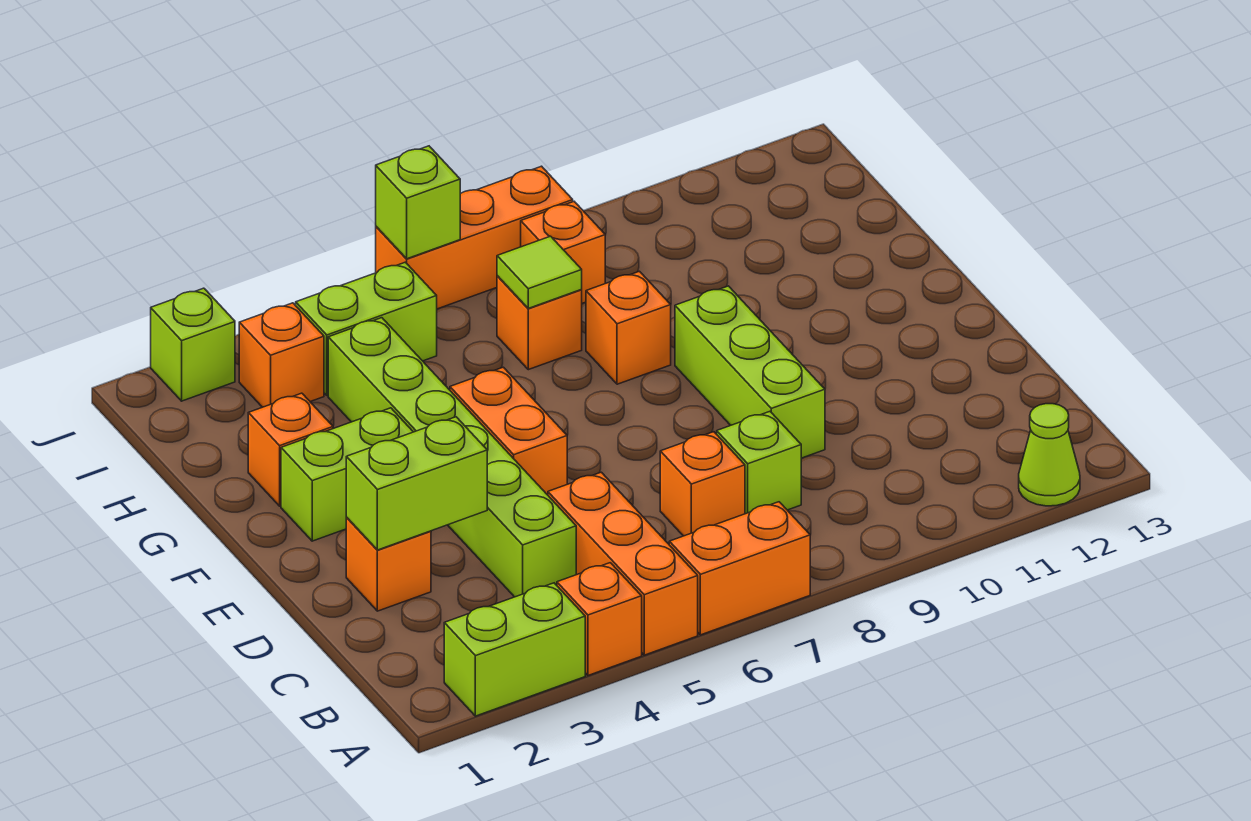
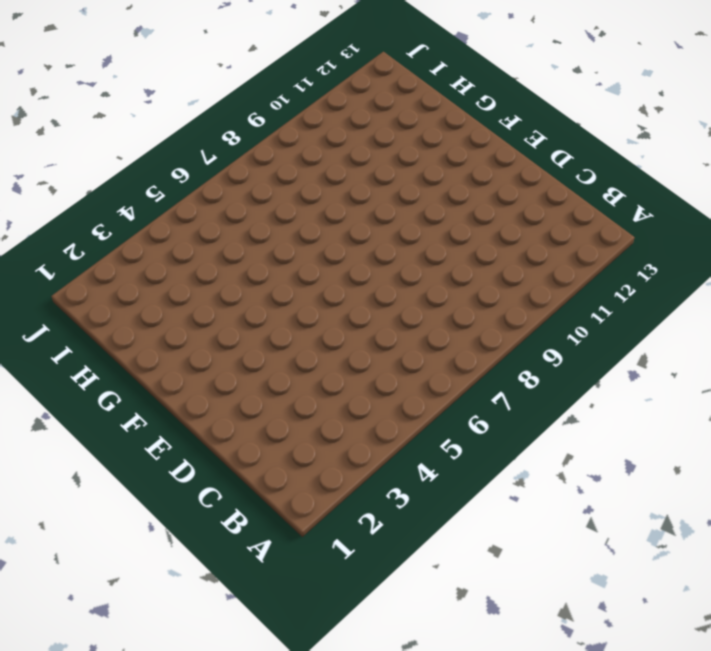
none -> lime 1x2 brick [444,583,585,716]
none -> orange 1x1 brick [557,563,642,675]
none -> orange 1x3 brick [548,472,698,655]

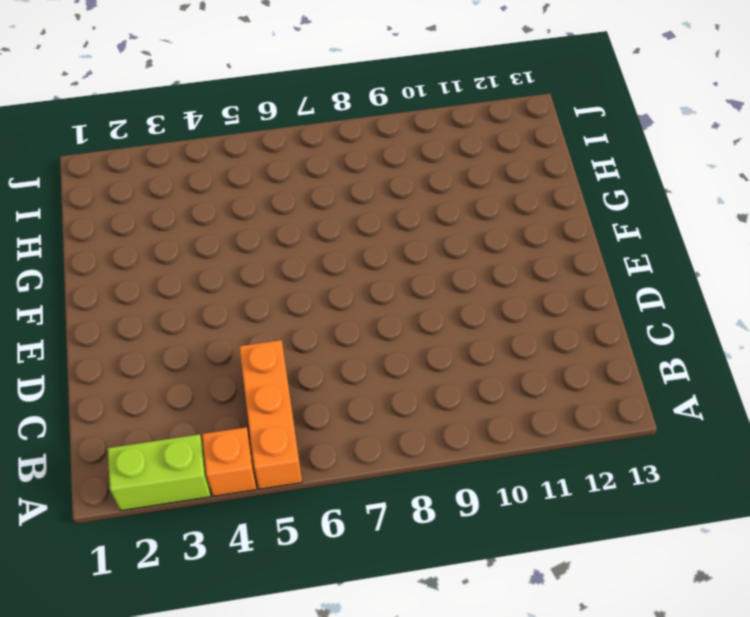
none -> orange 1x2 brick [669,502,810,635]
none -> lime 1x1 cone [1019,404,1080,506]
none -> lime 1x6 brick [328,318,576,597]

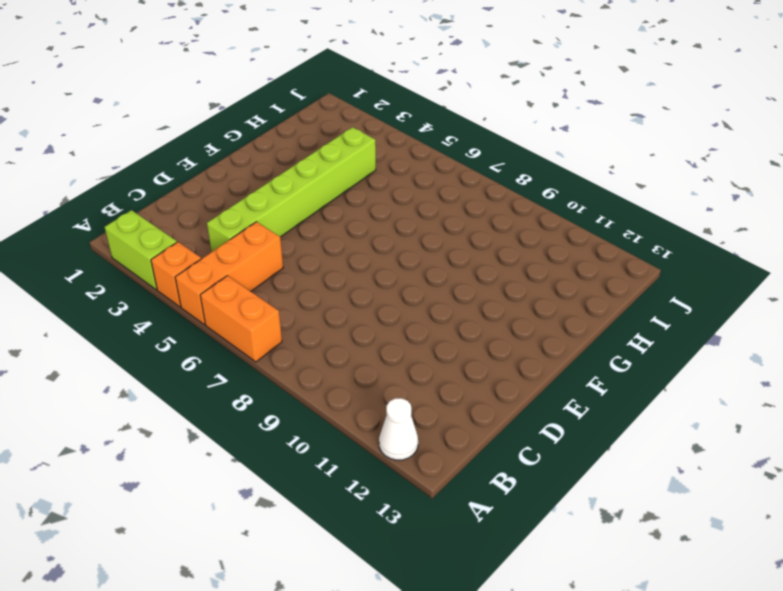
white 1x1 cone [379,398,418,460] -> lime 1x1 cone [1019,404,1080,506]
none -> orange 1x1 brick [660,432,745,536]
none -> lime 1x1 brick [717,412,801,514]
none -> orange 1x1 brick [346,518,431,611]

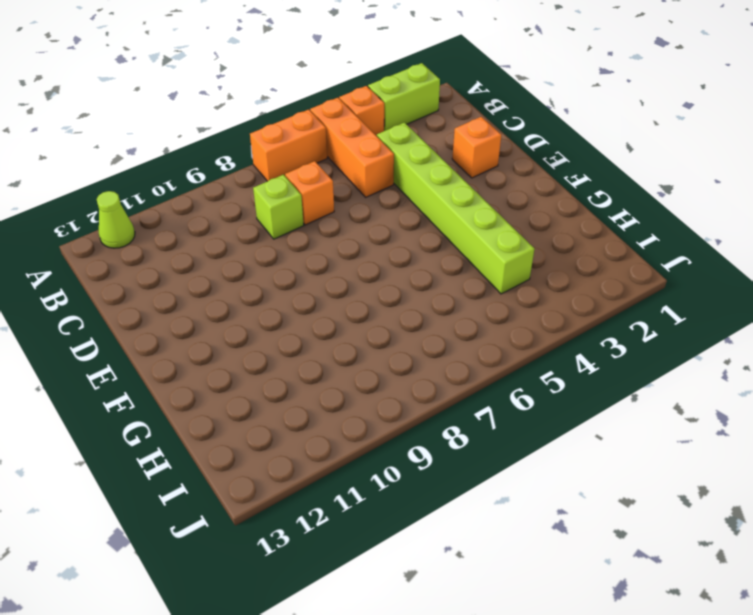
none -> lime 1x3 brick [675,286,825,458]
none -> orange 1x2 brick [450,367,567,495]
none -> lime 1x2 brick [281,408,413,541]

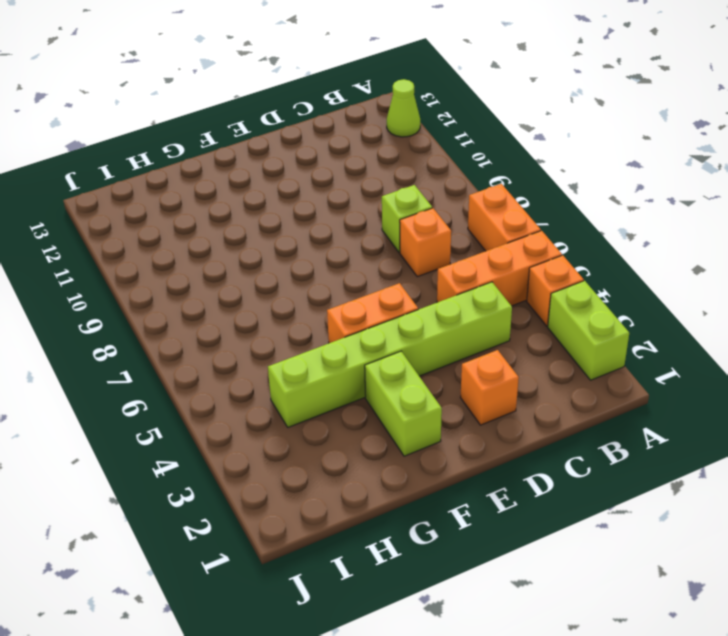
none -> lime 1x3 brick [675,286,825,458]
none -> orange 1x1 brick [248,393,333,506]
none -> orange 1x1 brick [586,271,671,384]

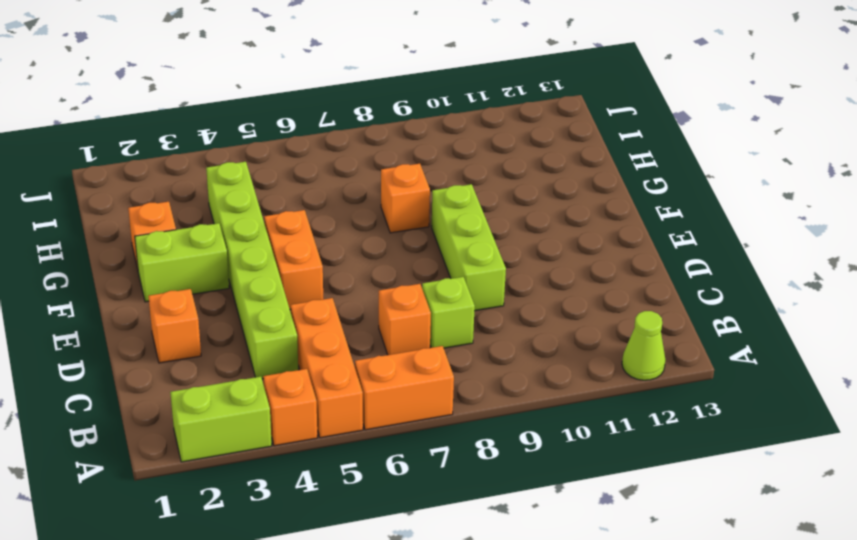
none -> orange 1x1 brick [497,276,582,370]
none -> orange 1x1 brick [239,303,324,407]
none -> lime 1x2 brick [296,262,437,395]

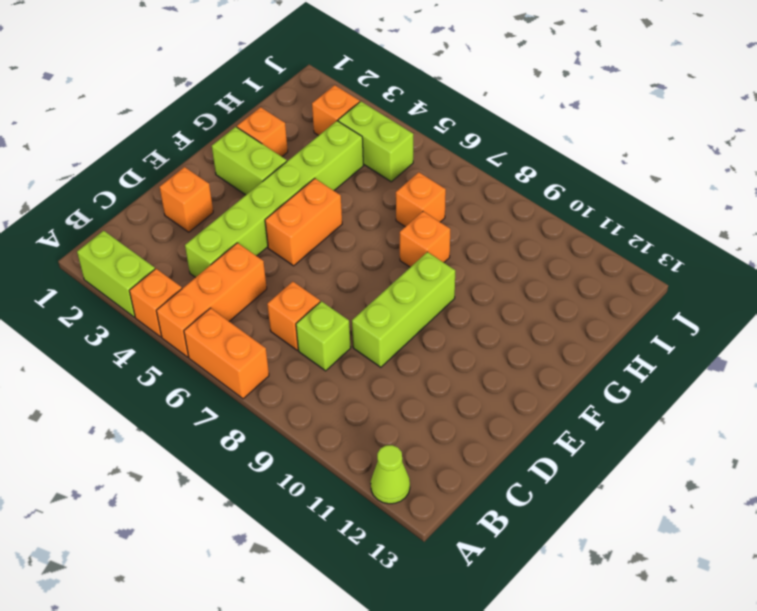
none -> orange 1x1 brick [521,202,605,303]
none -> lime 1x1 brick [151,288,235,401]
none -> orange 1x3 brick [376,166,573,309]

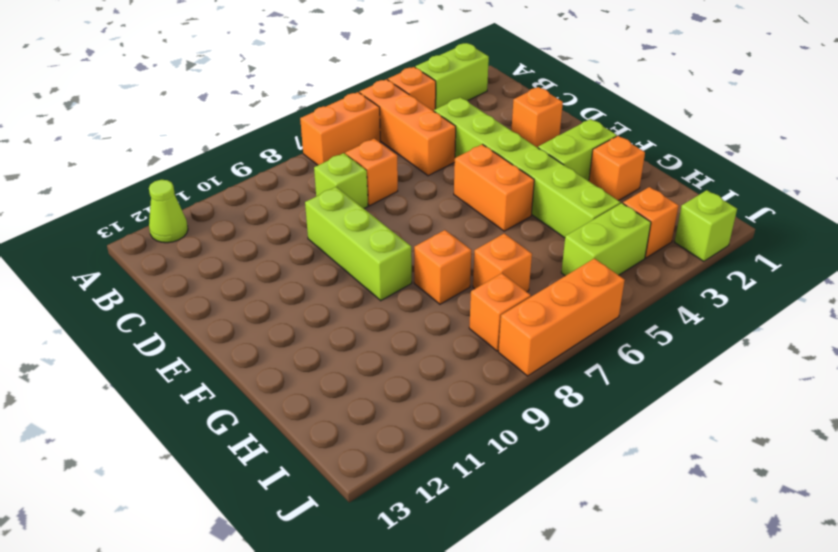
none -> lime 1x2 brick [346,417,487,550]
none -> lime 1x1 tile [497,236,582,308]
none -> lime 1x1 brick [376,146,460,259]

